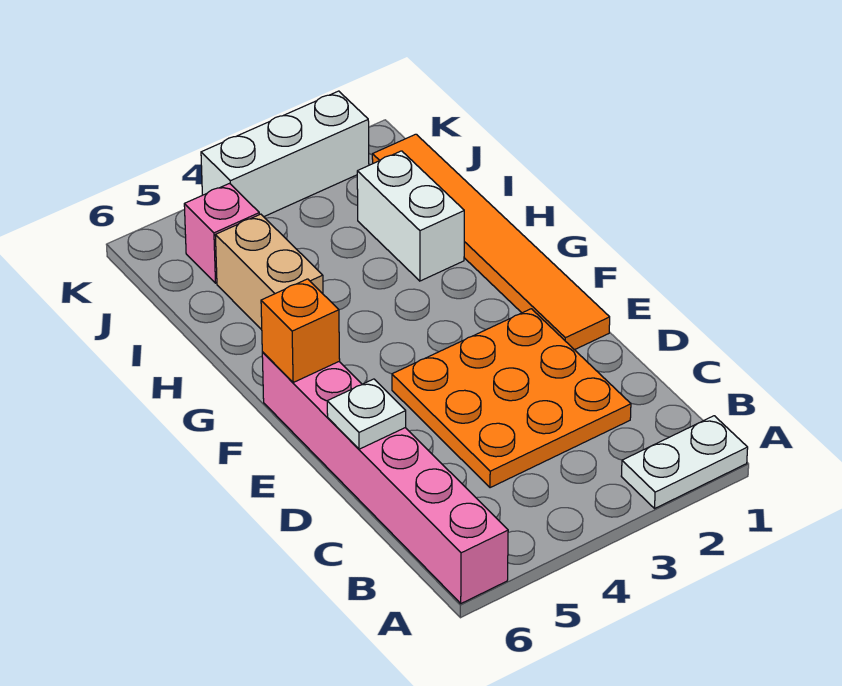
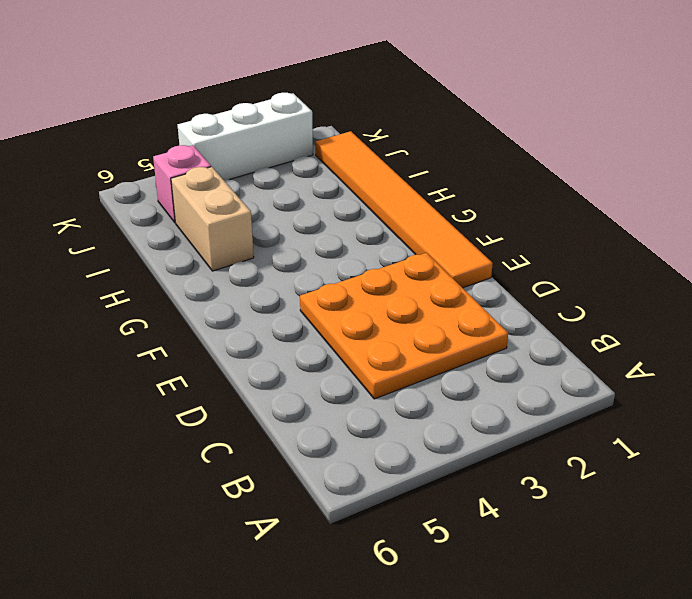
none -> white 1x2 plate [621,416,748,508]
none -> pink 1x6 brick [262,352,508,603]

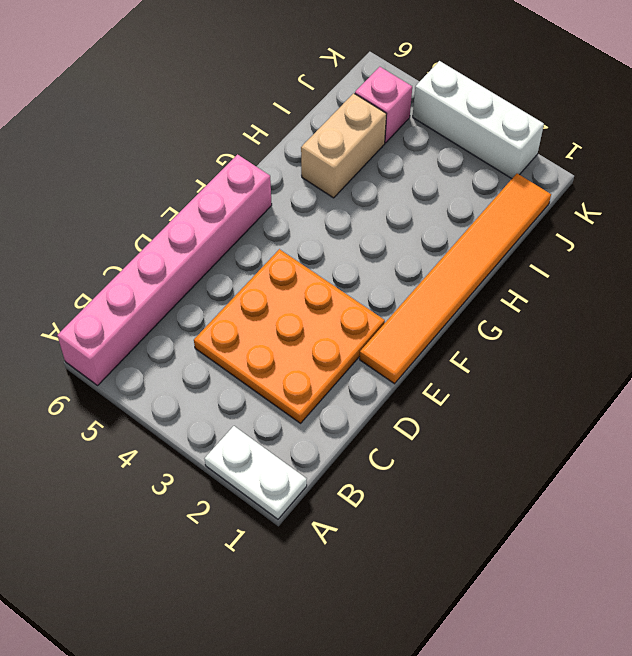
none -> white 1x2 brick [357,151,464,281]
none -> white 1x1 plate [327,379,406,449]

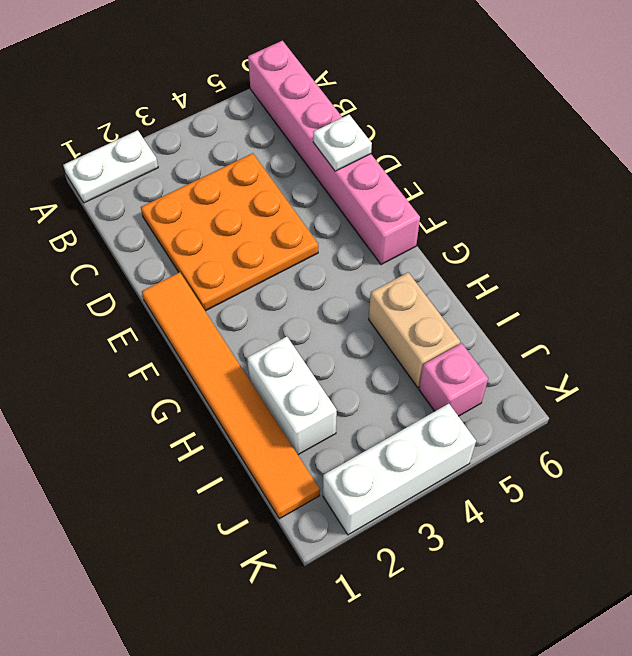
none -> orange 1x1 brick [261,279,340,382]

